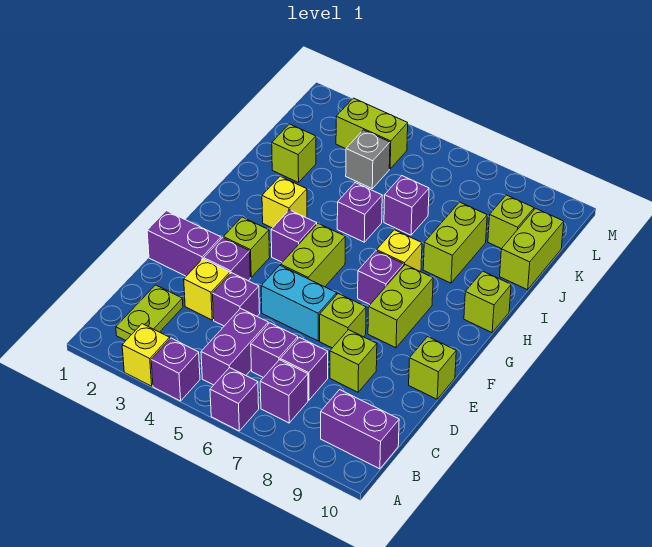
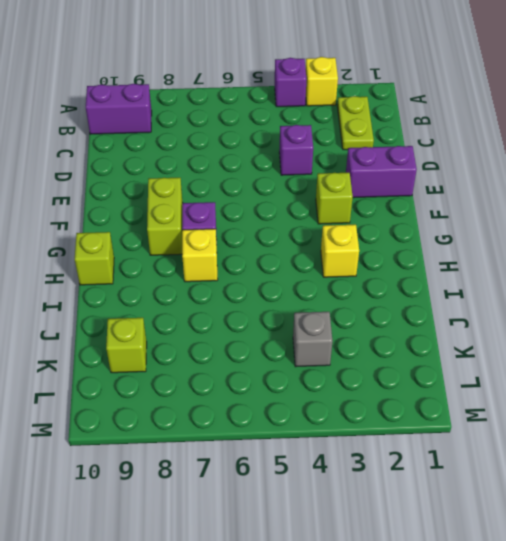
none -> purple 1x1 brick [210,368,259,431]
none -> purple 1x2 brick [201,309,268,385]
none -> purple 1x1 brick [260,360,308,423]
none -> purple 1x1 brick [251,323,298,378]

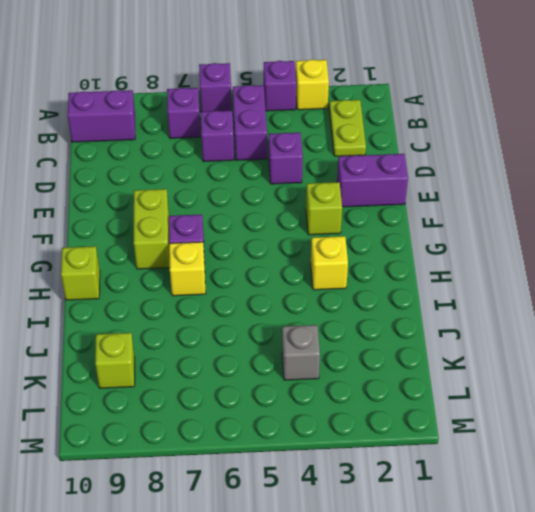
none -> purple 1x1 brick [280,337,328,400]
none -> yellow 1x1 brick [184,259,230,320]
none -> lime 1x1 brick [330,330,377,392]
none -> purple 1x1 brick [204,238,250,281]

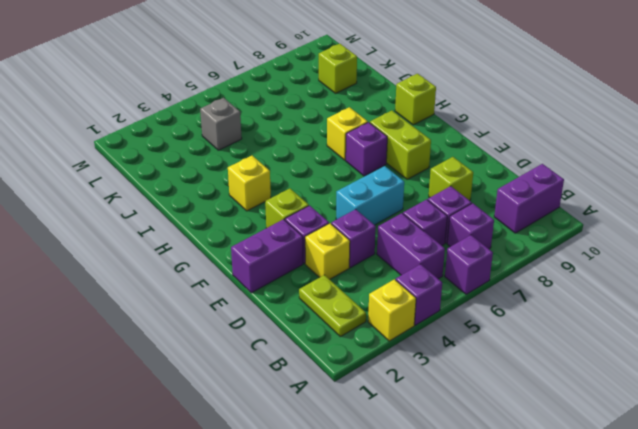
none -> lime 1x1 brick [320,294,366,348]
none -> lime 1x1 brick [409,337,456,399]
none -> lime 1x2 brick [281,224,345,287]
none -> purple 1x1 brick [271,210,317,262]

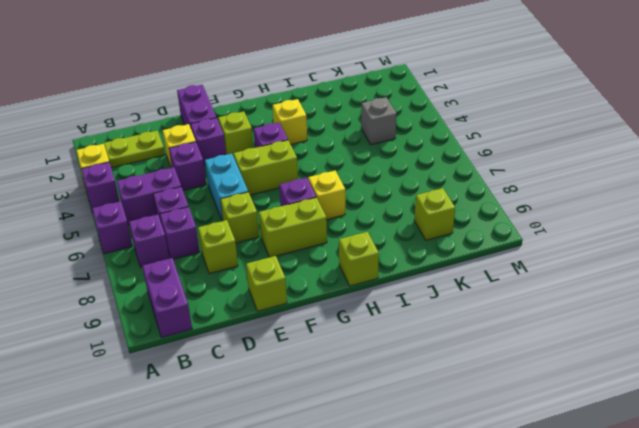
none -> purple 1x1 brick [337,183,382,242]
none -> lime 1x2 brick [423,202,487,283]
none -> lime 1x1 brick [272,124,316,183]
none -> purple 1x1 brick [384,176,429,235]

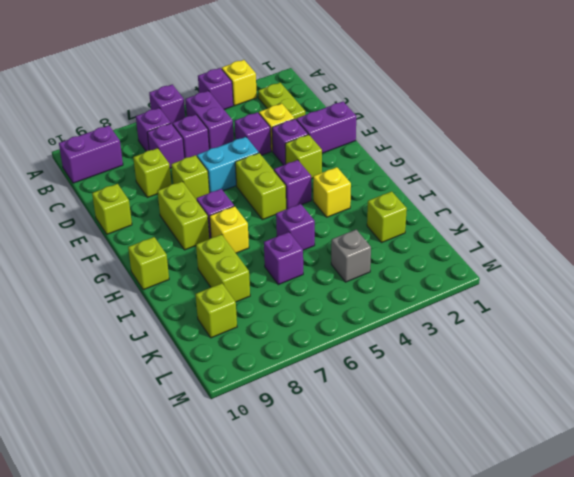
none -> lime 1x2 brick [500,209,564,290]
none -> lime 1x2 brick [336,98,408,169]

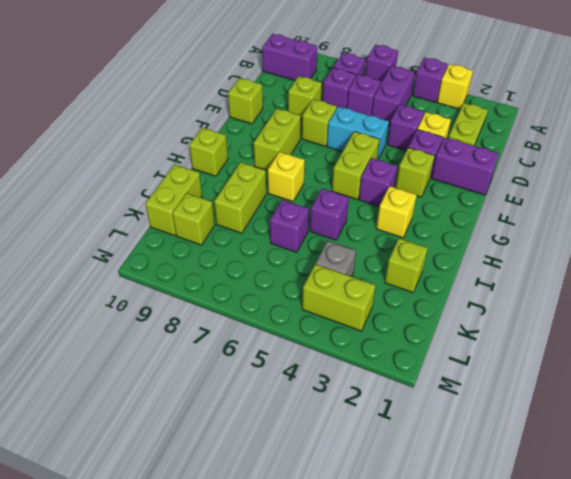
none -> purple 1x1 brick [358,251,404,304]

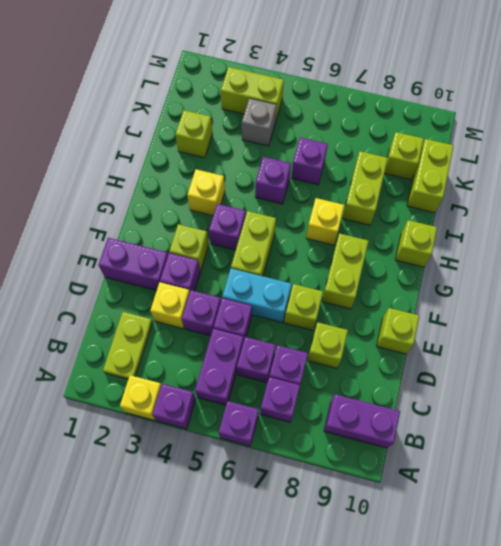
purple 1x1 brick [214,298,252,339] -> purple 1x1 brick moved to [358,251,404,304]

